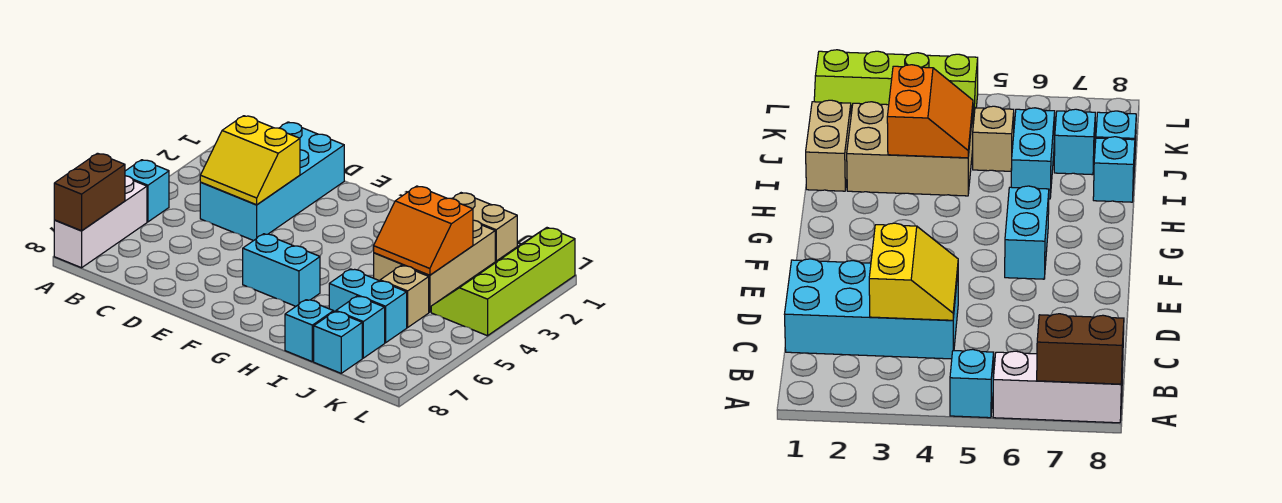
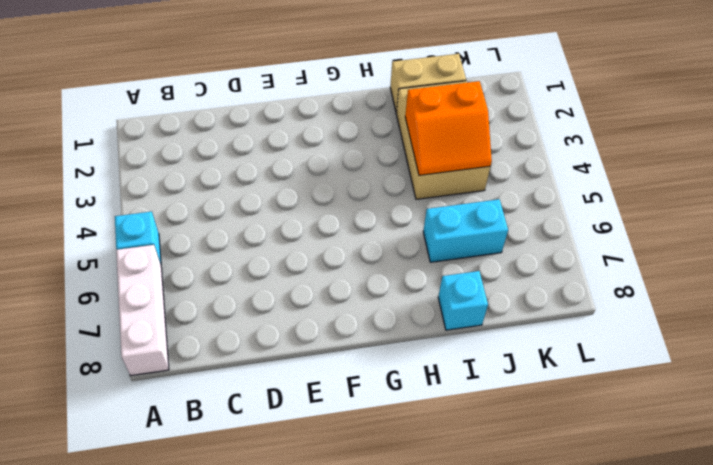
none -> cyan 2x4 brick [200,122,344,241]
none -> cyan 1x2 brick [243,234,320,306]
none -> tan 1x1 brick [380,265,429,327]

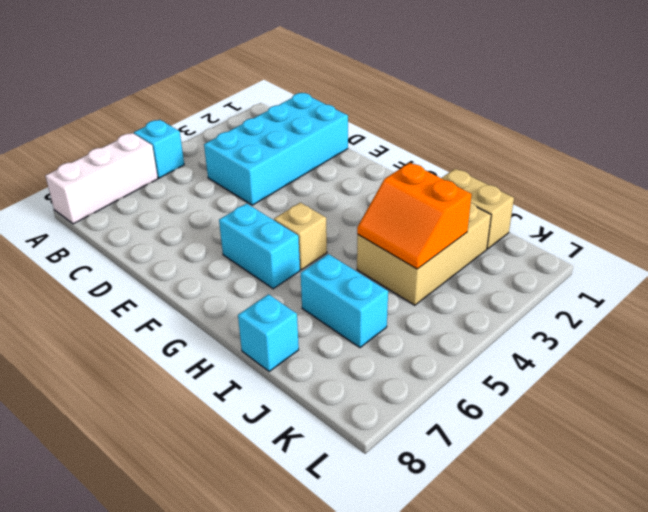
tan 1x1 brick [274,202,327,270] -> tan 1x1 brick moved to [380,265,429,327]
none -> cyan 1x1 brick [336,296,385,358]
none -> cyan 1x1 brick [314,311,362,373]
none -> lime 2x4 slope [431,228,575,336]

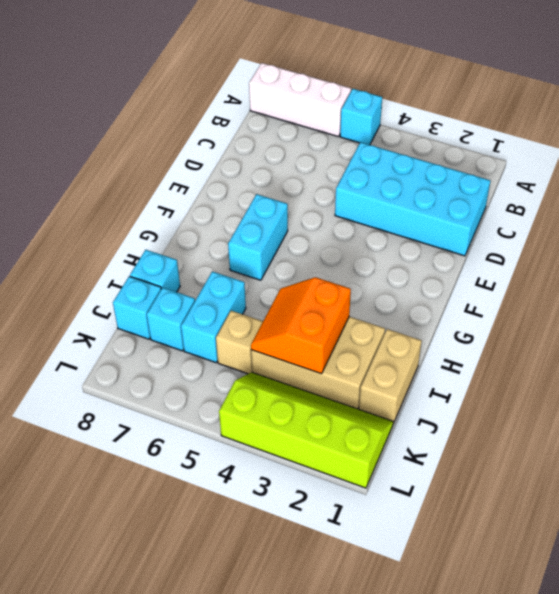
none -> brown 1x2 brick [54,153,125,231]
none -> yellow 2x2 slope [200,116,300,205]

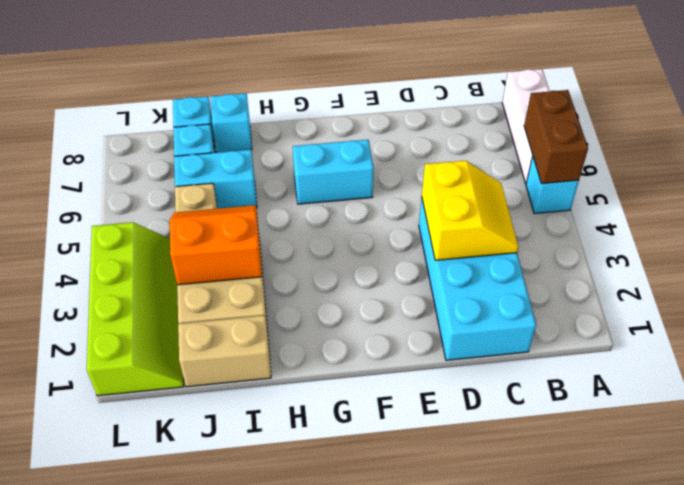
brown 1x2 brick [524,90,588,184] -> brown 1x2 brick moved to [54,153,125,231]
yellow 2x2 slope [422,161,518,260] -> yellow 2x2 slope turned to [200,116,300,205]

